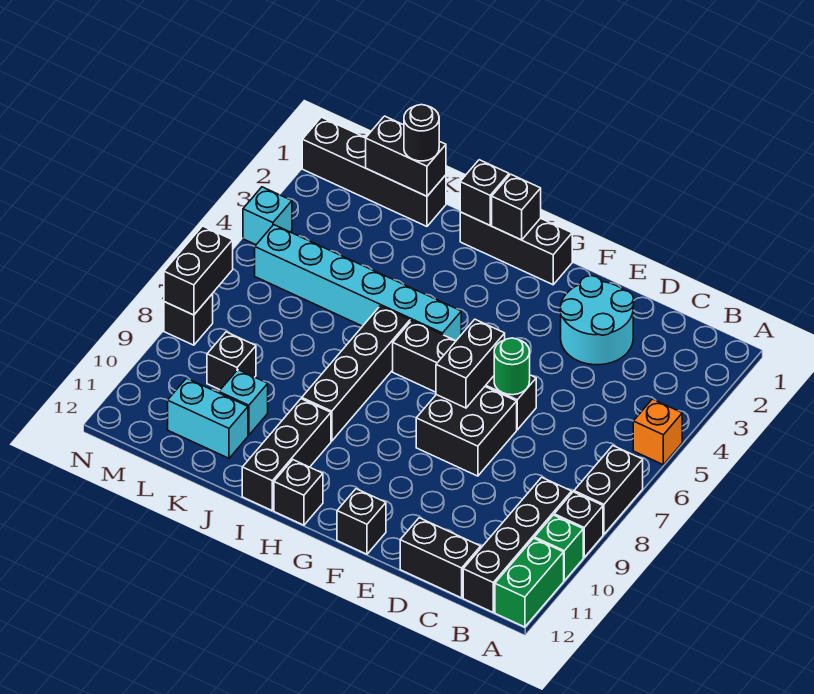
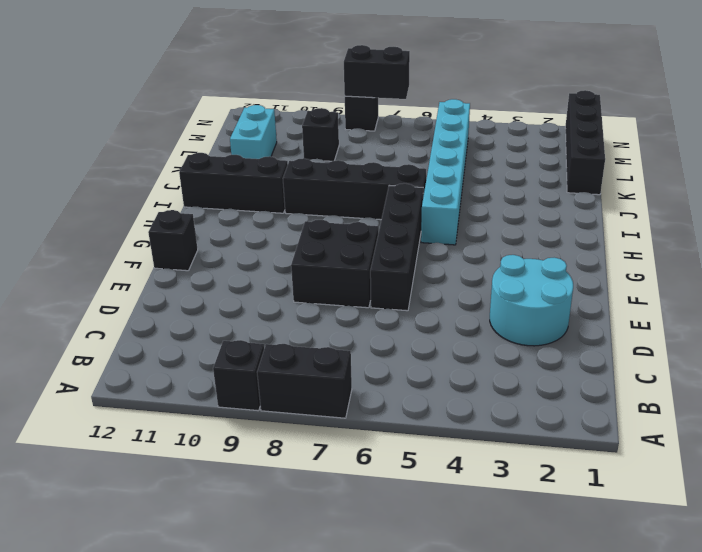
none -> orange 1x1 brick [633,399,682,465]
none -> green 1x1 brick [534,515,583,581]
none -> green 1x2 brick [495,538,564,627]

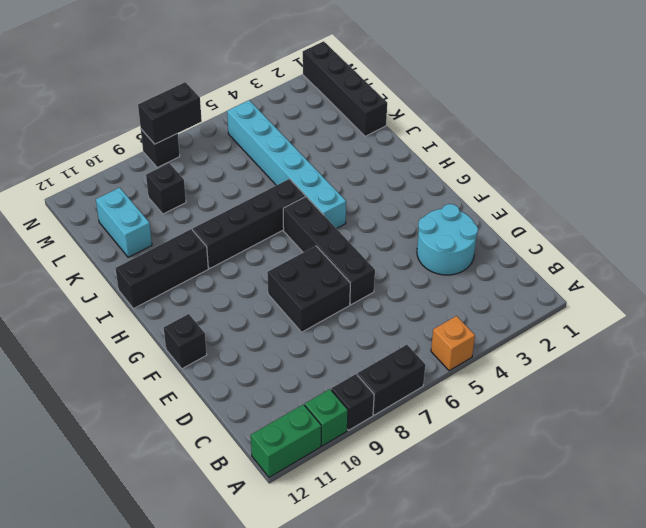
none -> black 1x4 brick [463,477,572,612]
none -> black 1x2 brick [400,518,481,598]
none -> black 1x3 brick [460,212,572,285]

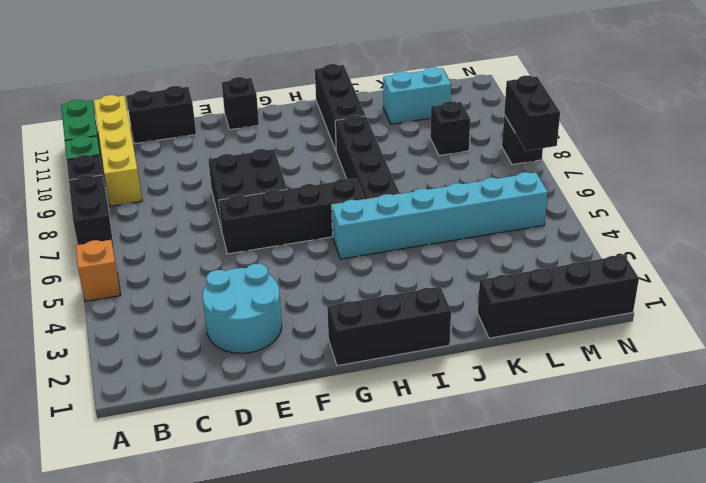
yellow 1x4 brick [94,95,142,206] -> black 1x4 brick [463,477,572,612]
none -> black 1x1 brick [274,460,323,525]
none -> cyan 1x1 brick [219,370,268,435]
none -> cyan 1x1 brick [243,187,292,245]

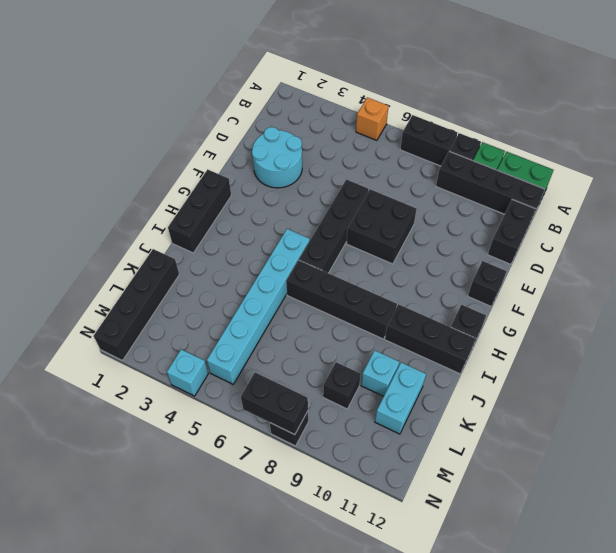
none -> green 1x1 round brick [494,338,530,395]
none -> black 1x2 brick [436,319,505,408]
none -> black 1x1 brick [492,174,541,240]

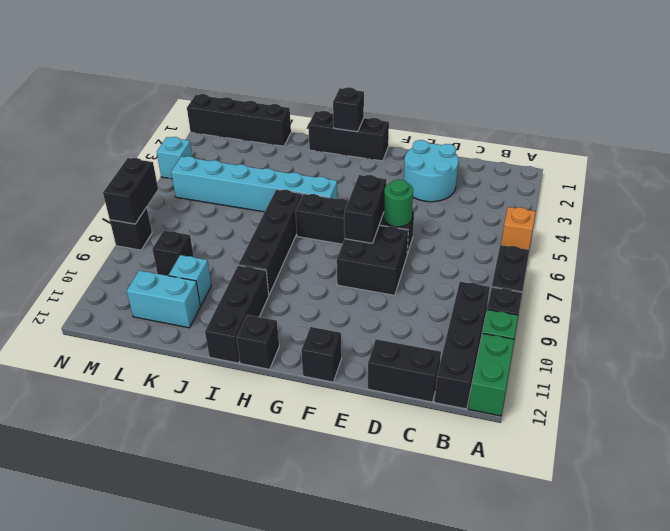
none -> black 1x1 brick [460,160,509,225]
none -> black 1x2 brick [366,116,446,196]
none -> black 1x1 round brick [404,105,439,161]

